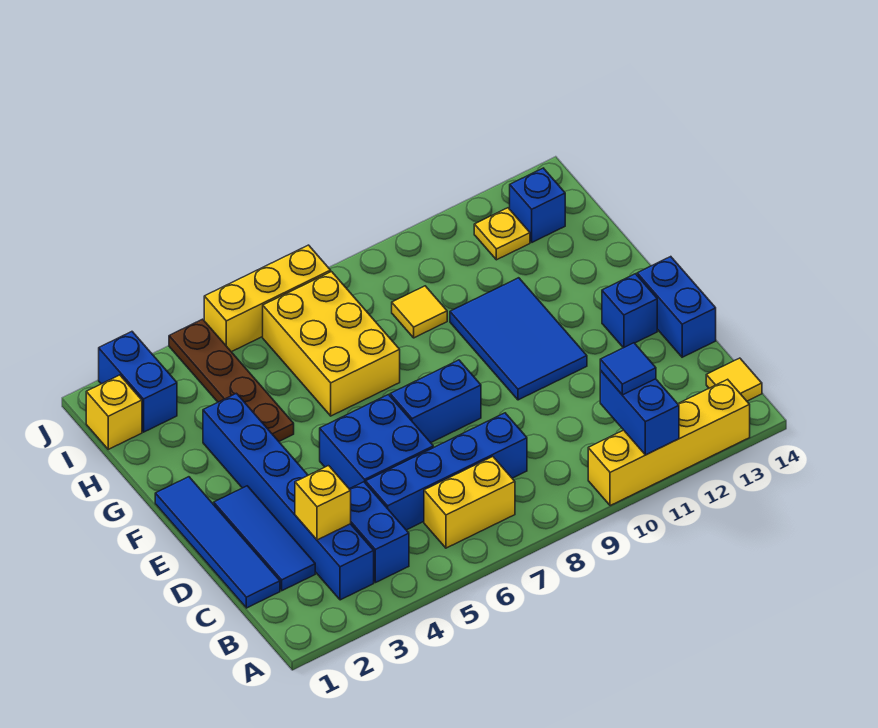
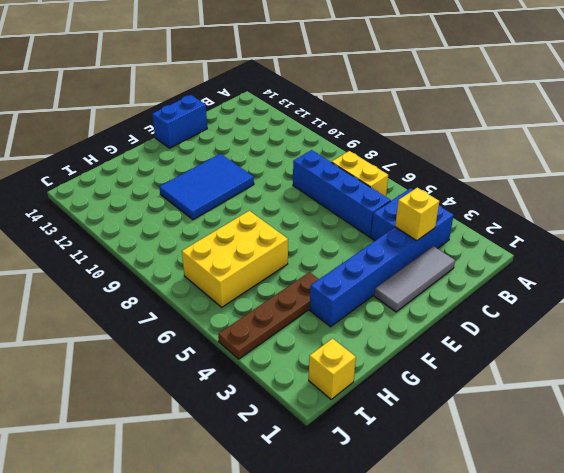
grey 1x3 tile [374,246,455,312] -> blue 1x3 tile [214,486,315,591]
none -> yellow 1x4 brick [588,379,750,506]
none -> yellow 1x1 tile [706,358,762,401]
none -> blue 1x4 tile [155,477,280,608]

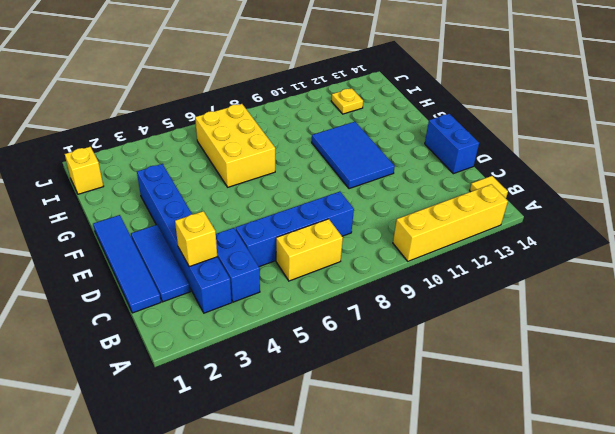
none -> blue 2x2 brick [320,395,433,489]
none -> blue 1x2 brick [390,360,481,443]
none -> blue 1x1 brick [602,274,657,348]

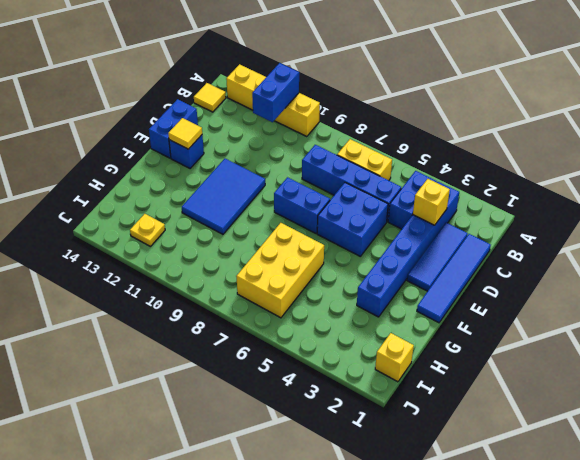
yellow 1x1 tile [168,118,202,149] -> yellow 1x1 tile moved to [392,286,447,338]
none -> brown 1x4 plate [169,319,294,441]
none -> blue 1x2 brick [99,332,177,432]
none -> blue 1x1 brick [510,168,565,242]

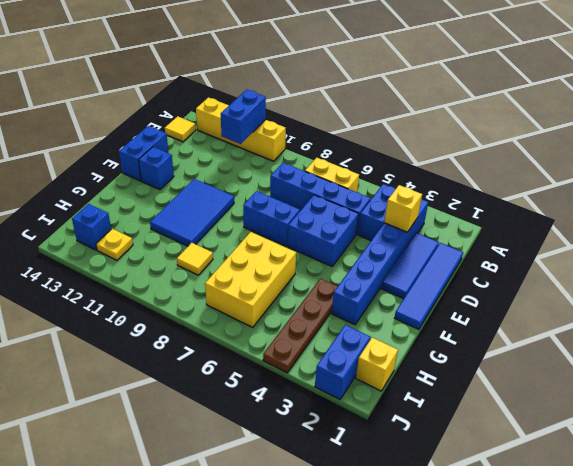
none -> yellow 1x3 brick [204,245,331,352]
none -> blue 1x1 tile [600,343,656,395]

